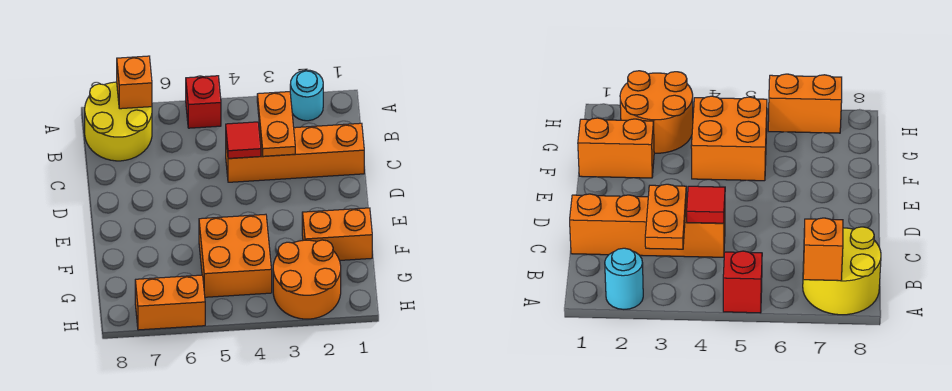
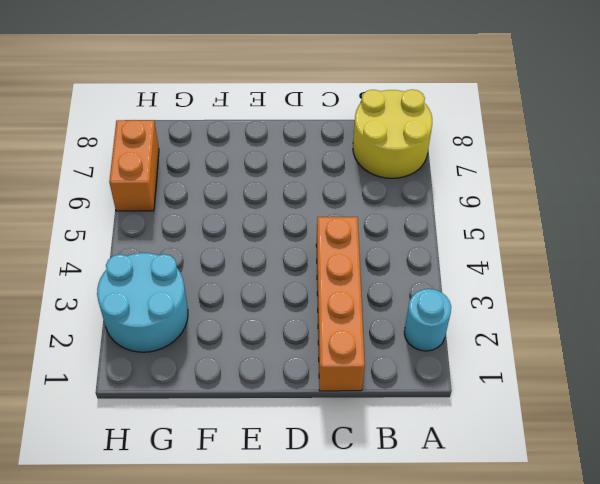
cyan 2x2 round brick [97,253,188,352] -> orange 2x2 round brick [273,240,341,319]
none -> red 1x1 brick [186,76,221,128]
none -> orange 1x2 brick [302,208,372,260]

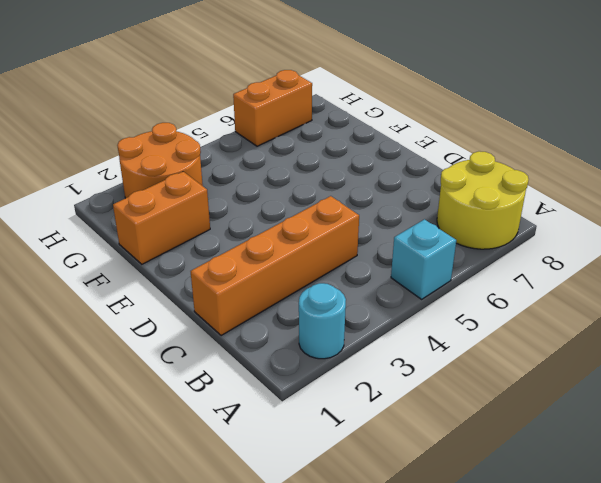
cyan 1x1 brick [391,219,456,299] -> red 1x1 brick [186,76,221,128]
none -> orange 2x2 brick [199,214,272,297]
none -> orange 1x1 brick [117,56,152,109]

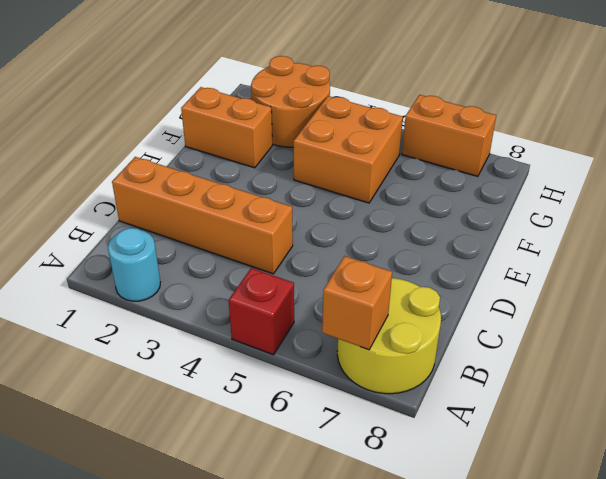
none -> orange 1x2 plate [257,92,295,156]
none -> red 1x1 tile [226,122,261,159]

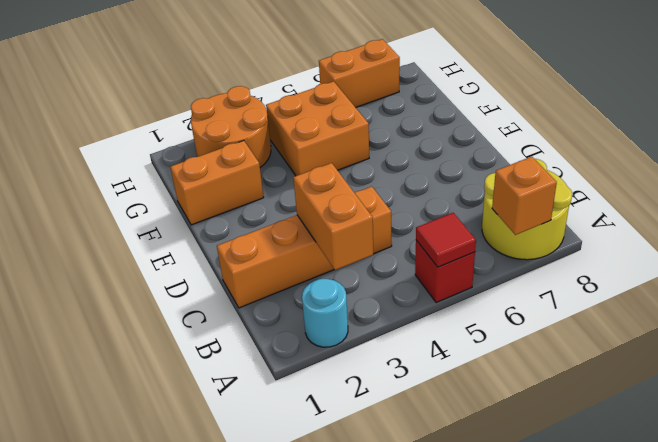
red 1x1 tile [416,213,476,267] -> red 1x1 tile moved to [226,122,261,159]
orange 1x2 brick [293,163,373,270] -> orange 1x2 plate [257,92,295,156]

